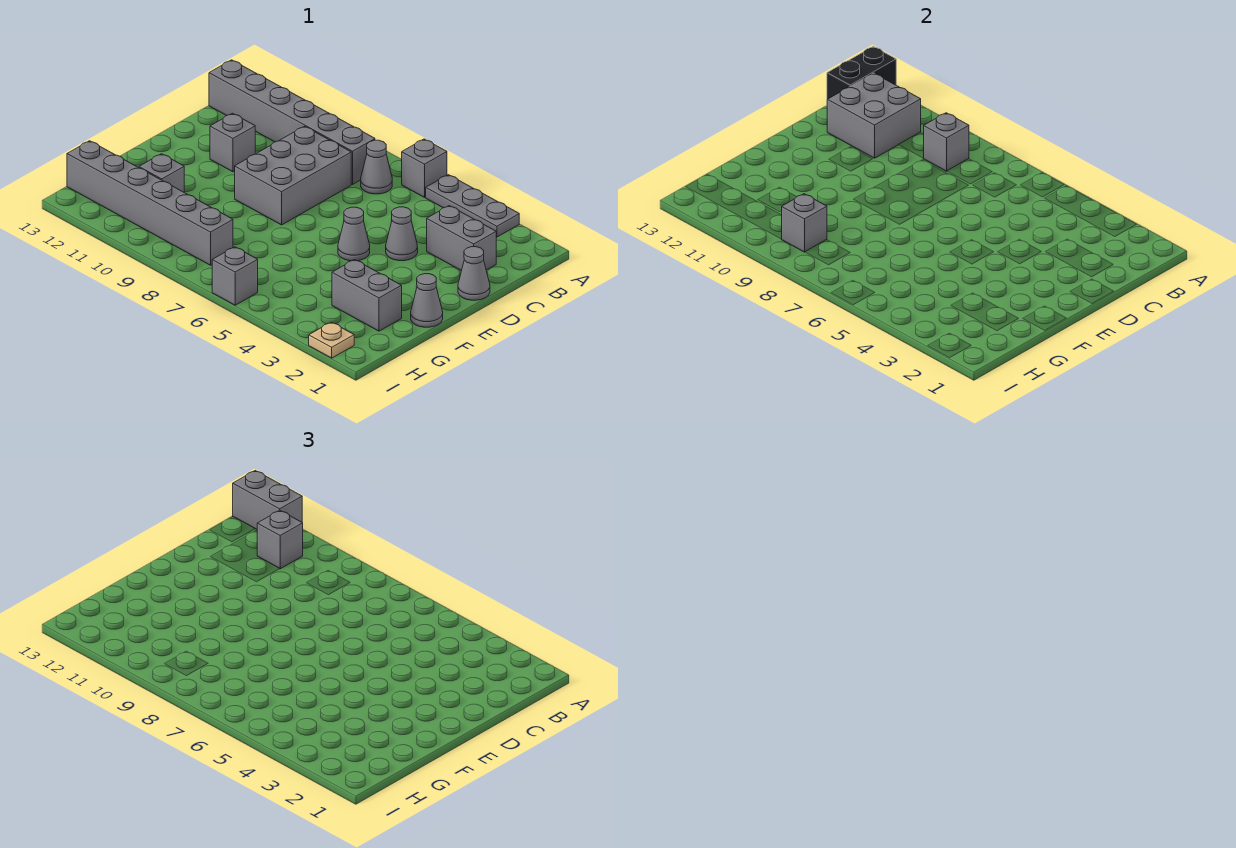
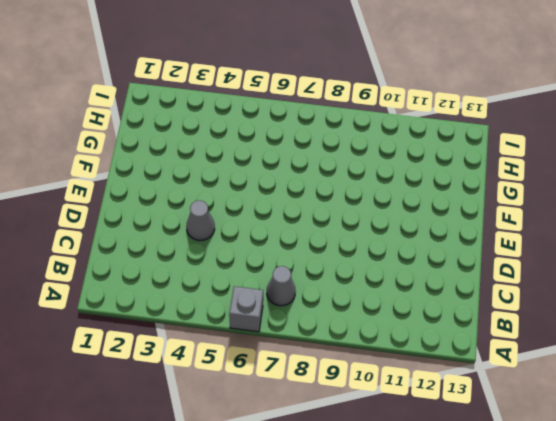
none -> grey 1x3 plate [426,175,519,237]
none -> grey 1x6 brick [209,60,375,184]
none -> grey 1x2 brick [427,206,496,271]

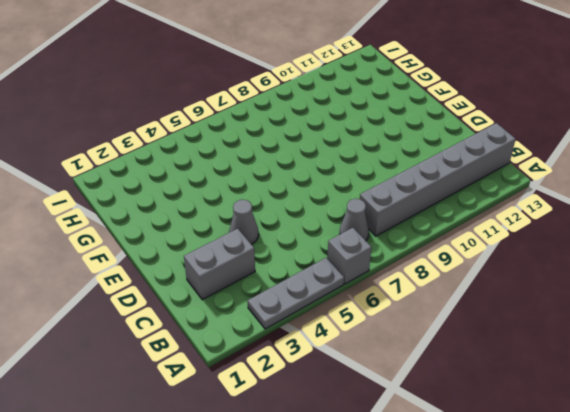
none -> grey 2x3 brick [235,126,351,225]
none -> grey 1x1 cone [458,247,490,300]
none -> grey 1x1 brick [210,113,255,172]

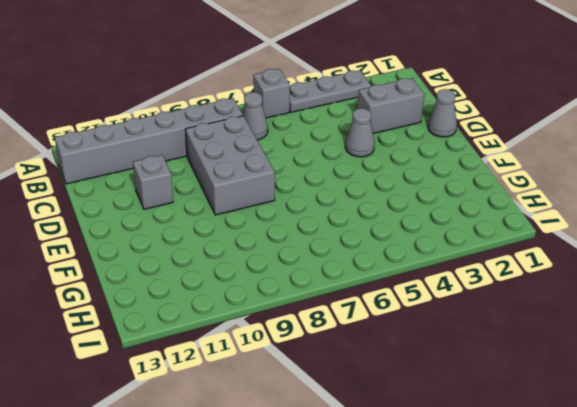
none -> grey 1x1 cone [338,207,370,261]
none -> grey 1x1 cone [411,274,443,327]
none -> grey 1x2 brick [332,260,402,331]

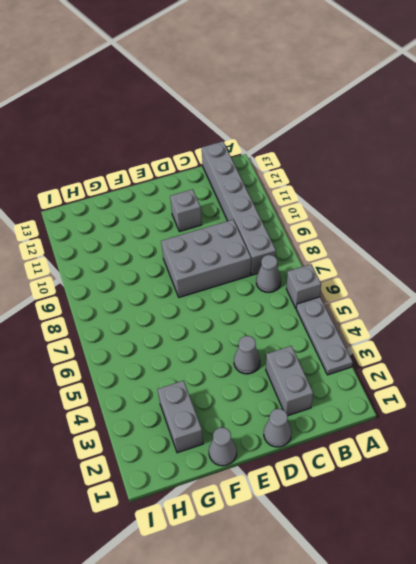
none -> grey 1x1 cone [338,207,370,261]
none -> grey 1x1 brick [139,154,184,192]
none -> grey 1x6 brick [67,141,233,265]

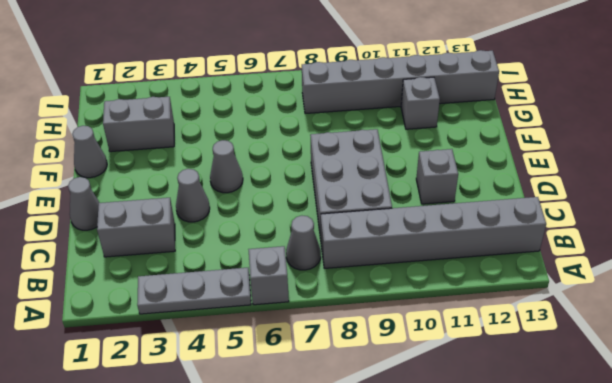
none -> tan 1x1 plate [309,322,354,358]
none -> grey 1x1 brick [212,247,258,305]
none -> black 1x2 brick [827,46,896,100]

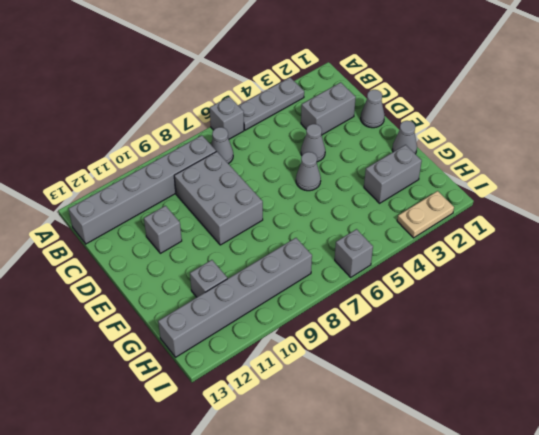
tan 1x2 plate [397,191,454,238] -> tan 1x1 plate [309,322,354,358]
none -> black 1x2 brick [827,46,896,100]
none -> grey 1x1 brick [924,113,969,171]
none -> grey 2x2 brick [827,73,921,158]

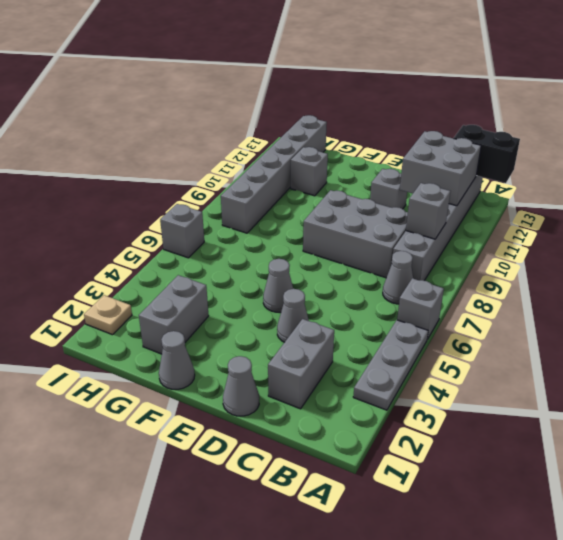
none -> grey 1x1 brick [782,194,827,252]
none -> grey 1x2 brick [233,470,302,530]
none -> grey 1x1 brick [257,510,303,569]

